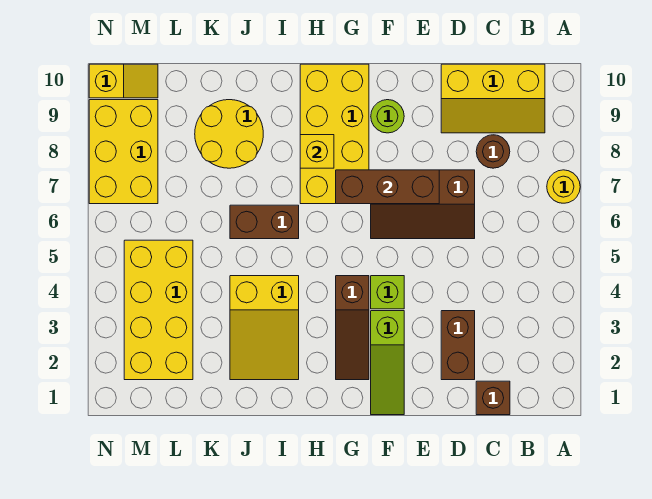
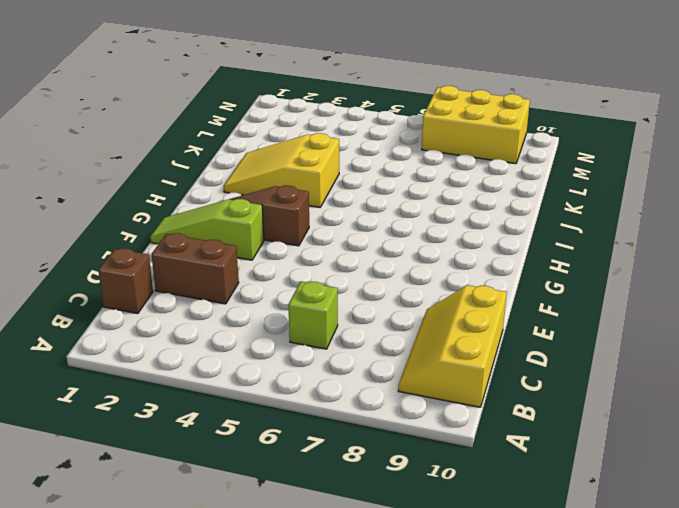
lime 1x1 brick [288,281,338,349] -> lime 1x1 brick moved to [371,276,404,309]
none -> yellow 1x1 round brick [547,170,580,203]
none -> brown 1x1 round brick [476,135,510,168]
none -> brown 2x3 slope [371,170,475,239]

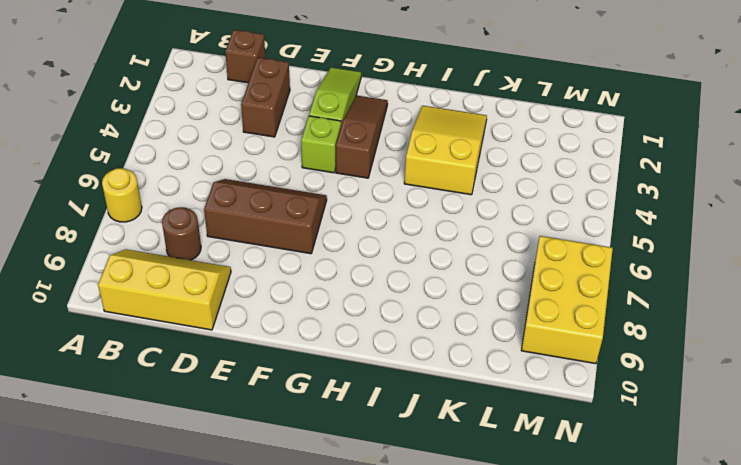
none -> lime 1x1 round brick [371,100,404,133]
none -> yellow 2x4 brick [300,64,369,204]
none -> brown 1x2 brick [230,205,299,239]

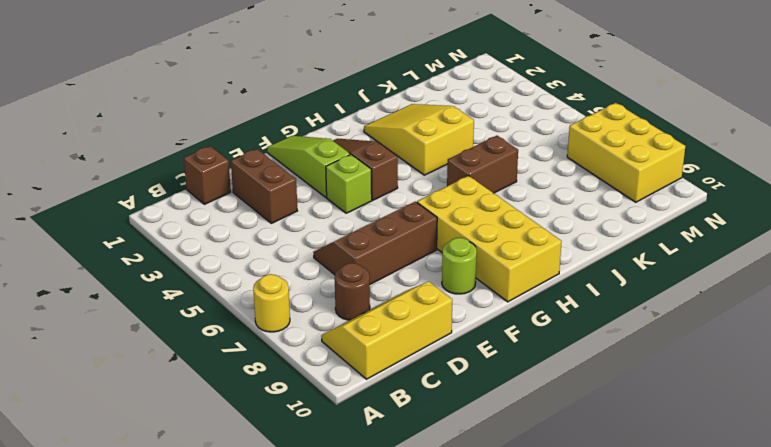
none -> yellow 2x2 round brick [195,100,263,168]
none -> yellow 2x4 brick [124,240,193,380]
none -> yellow 1x2 slope [89,64,158,98]

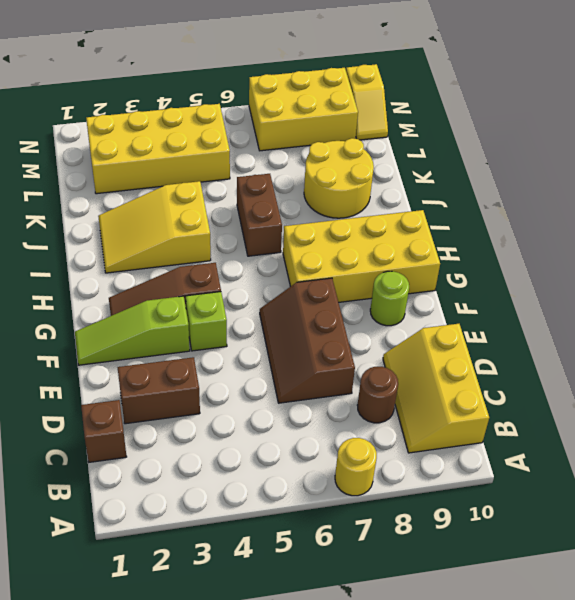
none -> brown 1x3 brick [336,170,439,204]
none -> yellow 1x1 brick [300,135,334,168]

